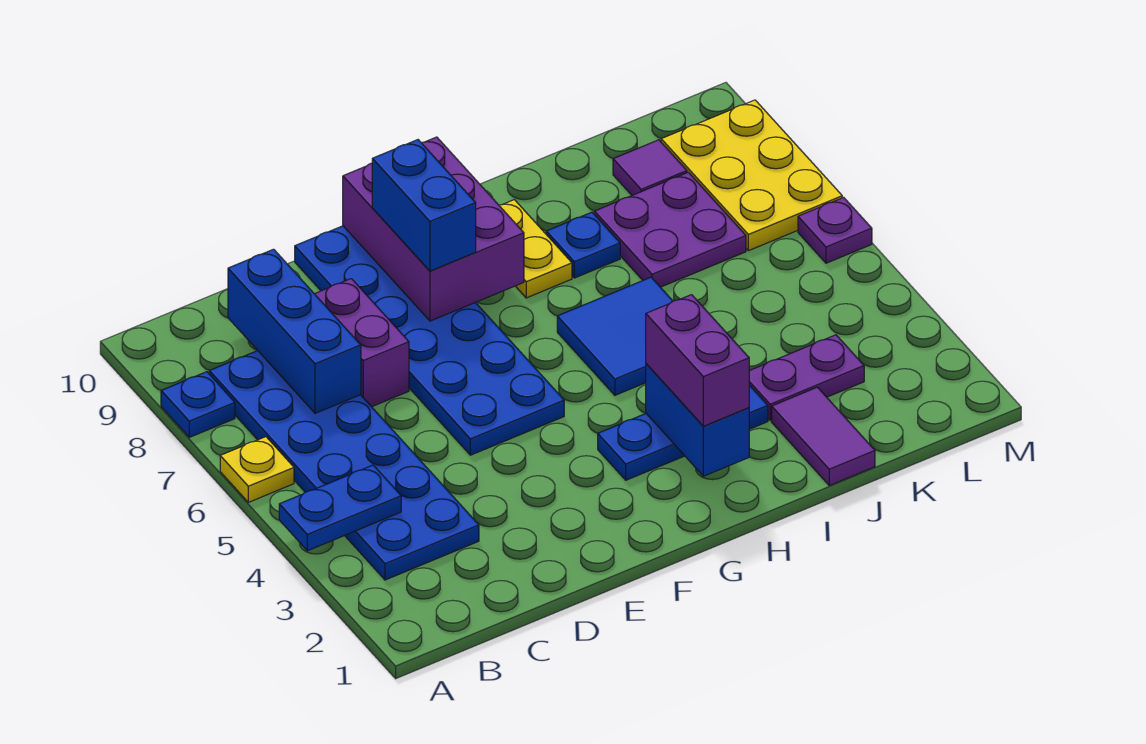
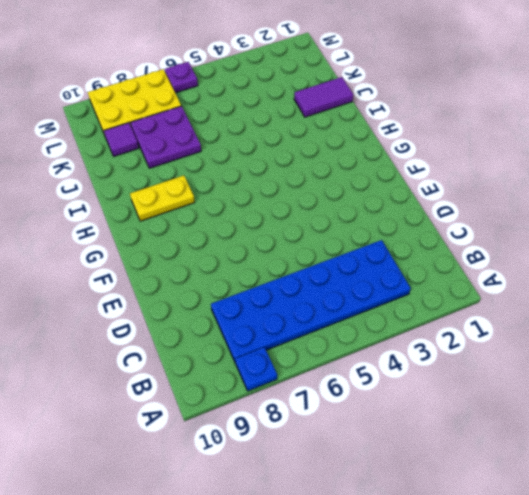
none -> yellow 1x1 plate [220,437,294,502]
none -> purple 1x2 brick [315,279,409,407]
none -> blue 2x6 plate [295,226,564,455]

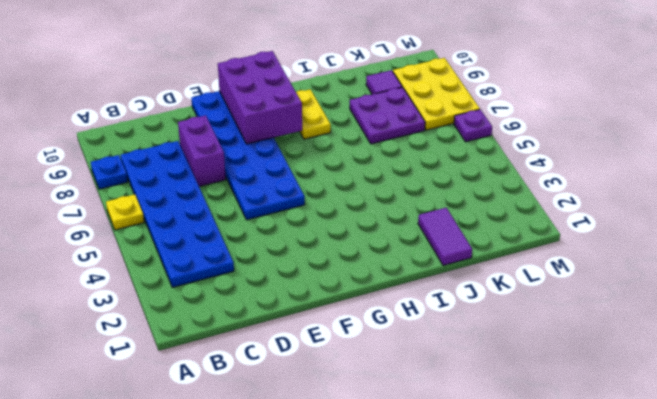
none -> blue 1x3 plate [598,385,768,480]
none -> blue 2x2 tile [557,277,673,395]
none -> blue 1x1 plate [546,212,620,278]

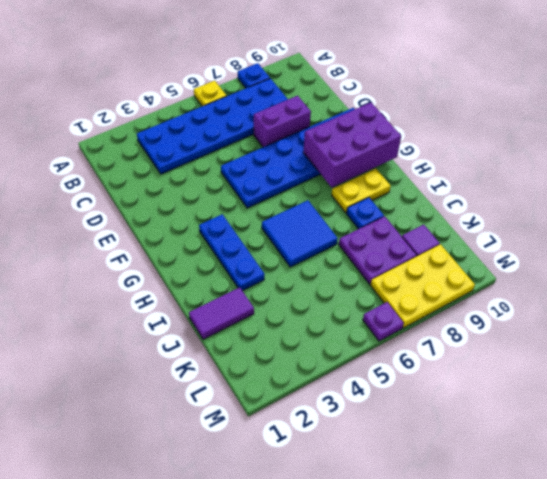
none -> purple 1x2 plate [749,335,864,420]
none -> blue 1x2 plate [279,465,401,551]
none -> blue 1x3 brick [228,249,361,413]

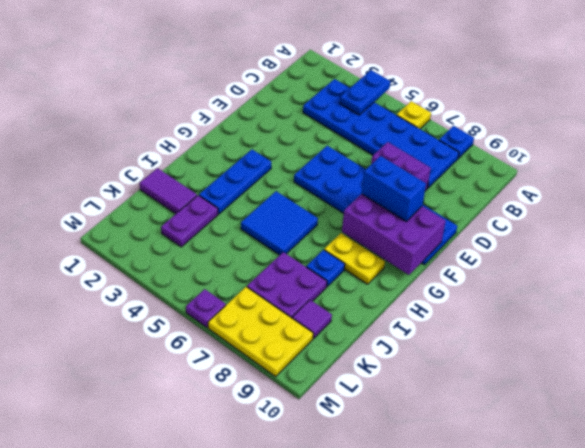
none -> blue 1x3 brick [228,249,361,413]
none -> blue 1x2 brick [646,364,749,476]
none -> purple 1x2 brick [646,295,749,426]

